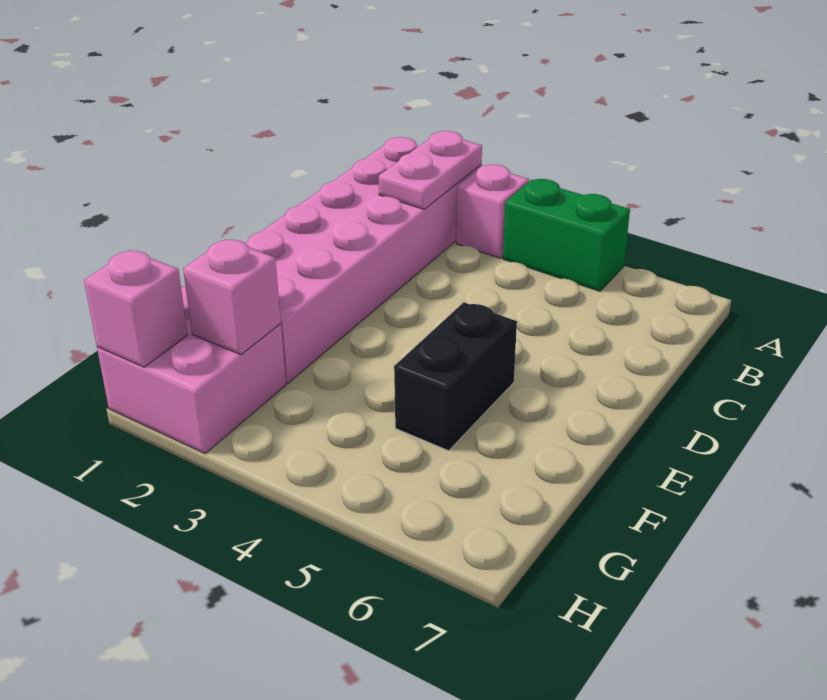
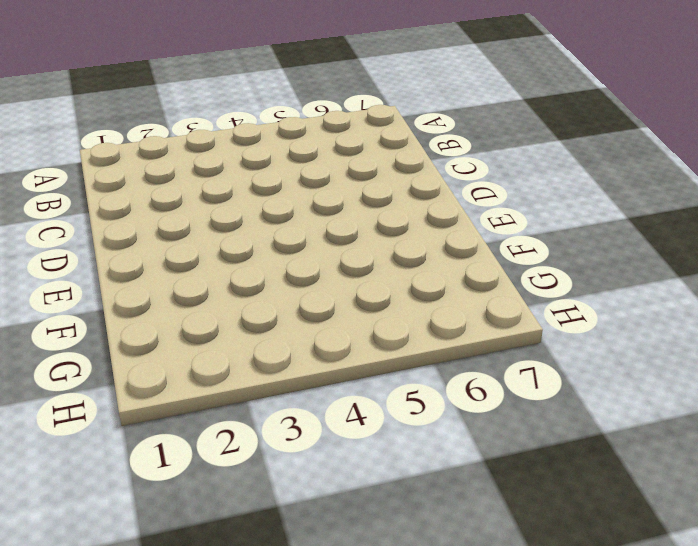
none -> pink 2x6 brick [245,137,482,383]
none -> pink 1x1 brick [456,165,529,258]

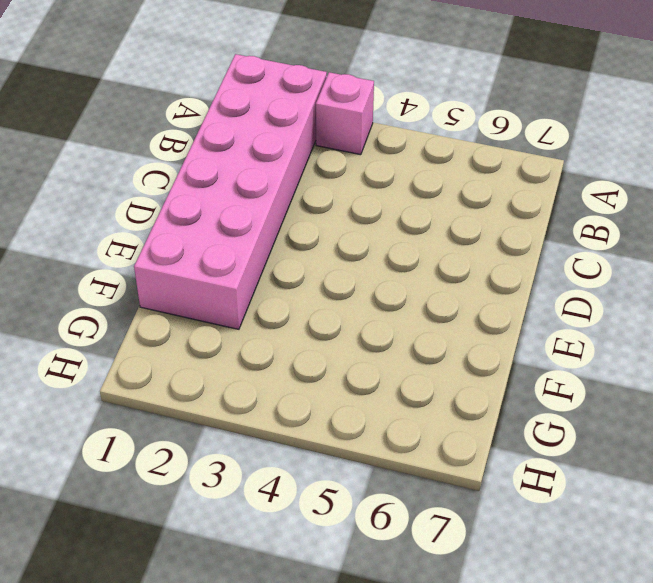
none -> green 1x2 brick [503,179,630,291]
none -> black 1x2 brick [394,302,517,451]

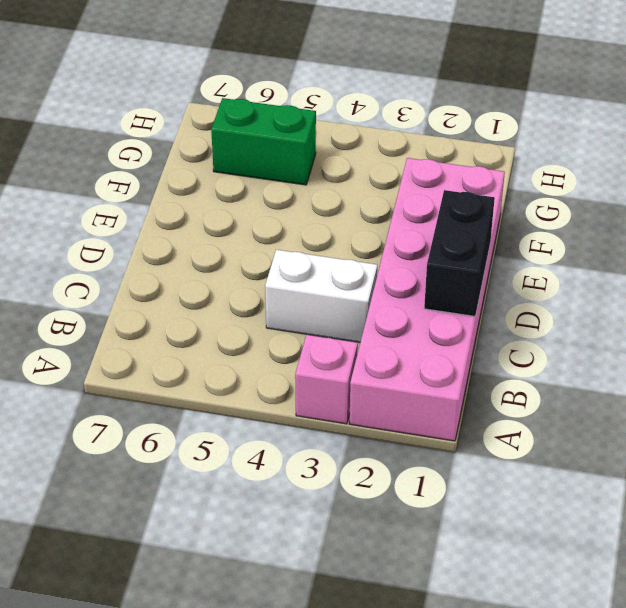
black 1x2 brick [424,190,495,316] -> black 1x2 brick moved to [394,302,517,451]
white 1x2 brick [265,250,377,342] -> none
green 1x2 brick [211,98,316,185] -> green 1x2 brick moved to [503,179,630,291]
none -> pink 2x2 brick [97,286,286,453]
none -> pink 1x2 plate [379,131,482,209]

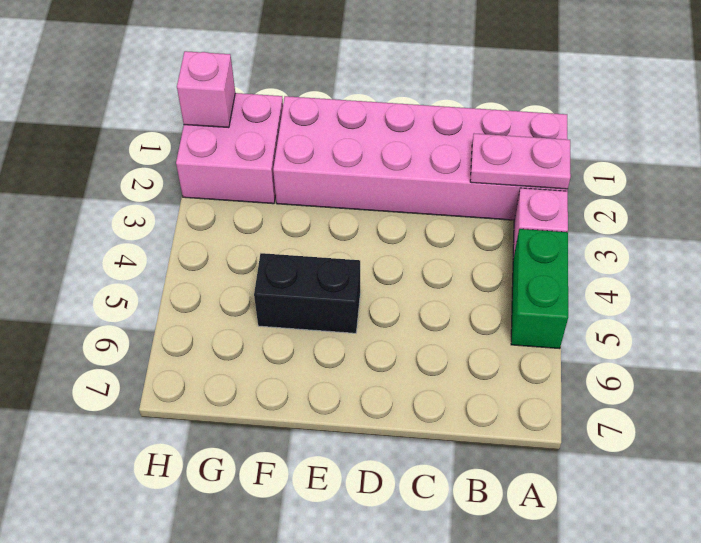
none -> pink 1x1 brick [183,239,281,355]

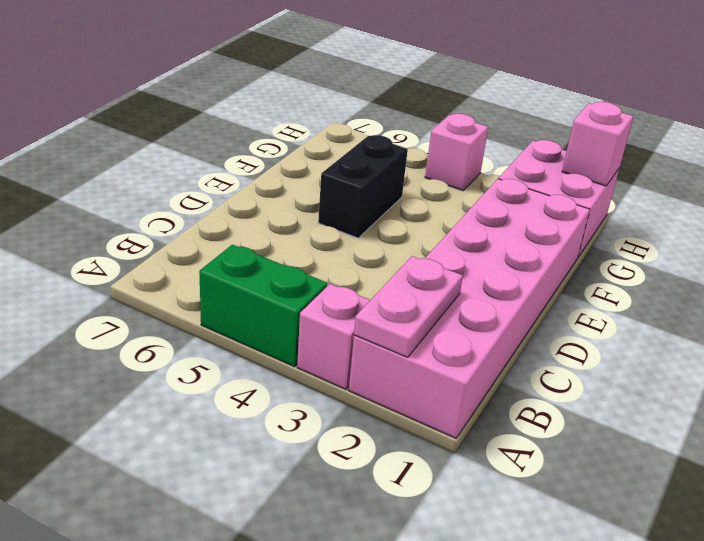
pink 1x1 brick [425,114,488,191] -> pink 1x1 brick moved to [183,239,281,355]

